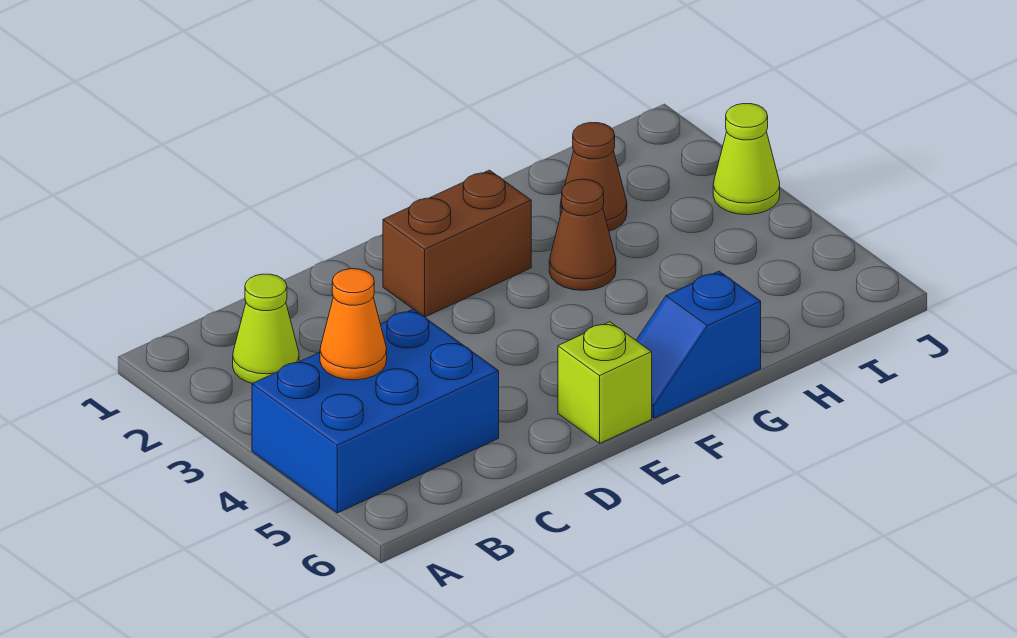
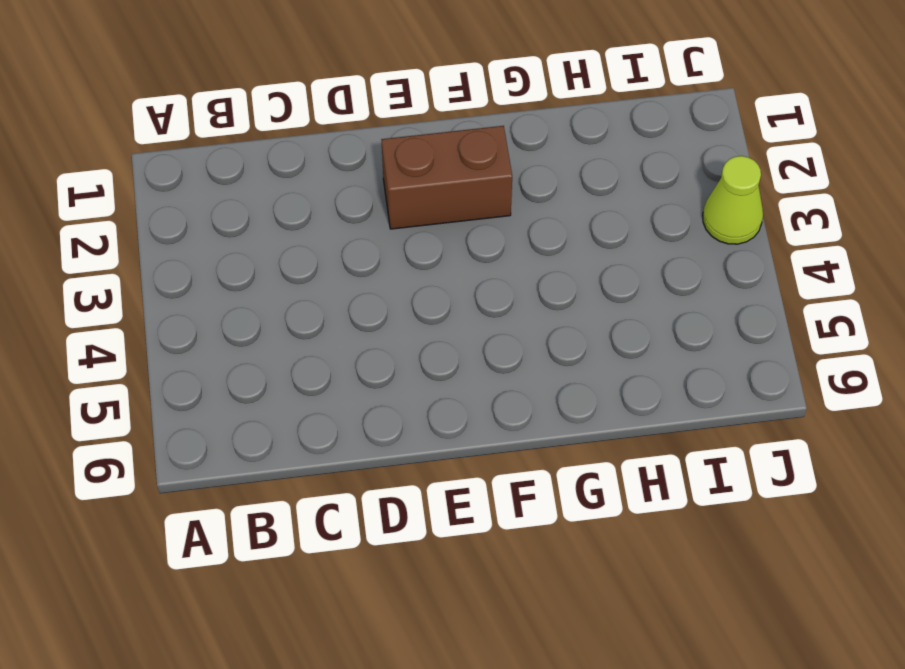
none -> blue 2x3 brick [252,309,499,513]
none -> lime 1x1 cone [233,274,299,383]

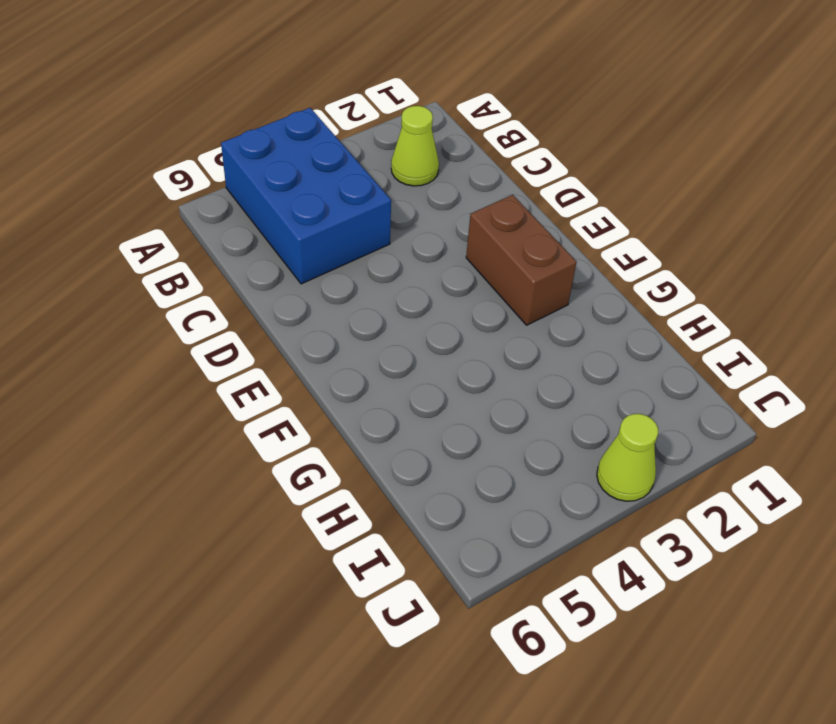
none -> lime 1x1 brick [558,322,652,443]
none -> blue 1x2 slope [636,271,761,418]

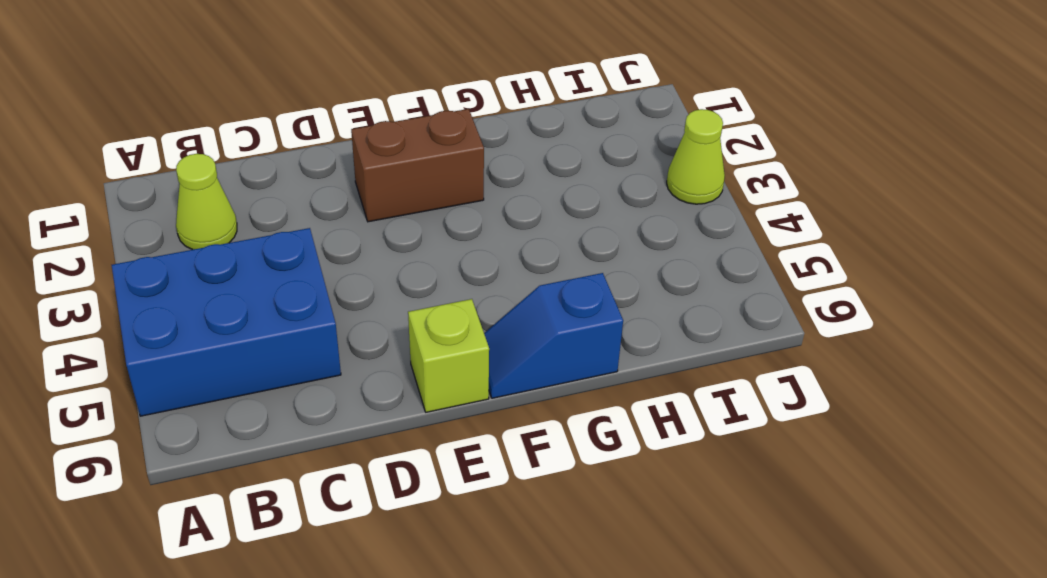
none -> brown 1x1 cone [549,179,616,290]
none -> brown 1x1 cone [560,123,627,231]

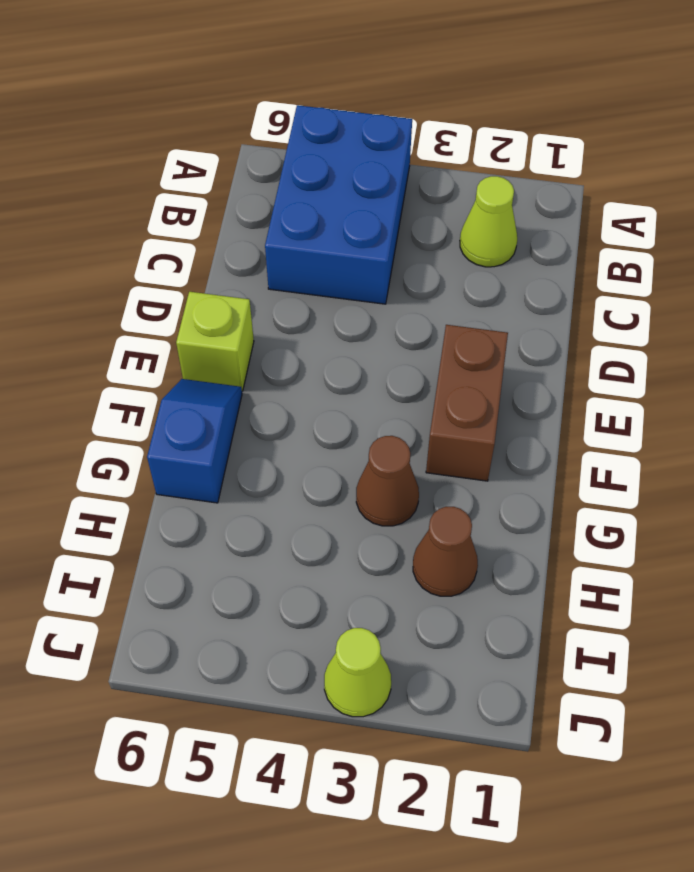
none -> orange 1x1 cone [320,269,387,380]

